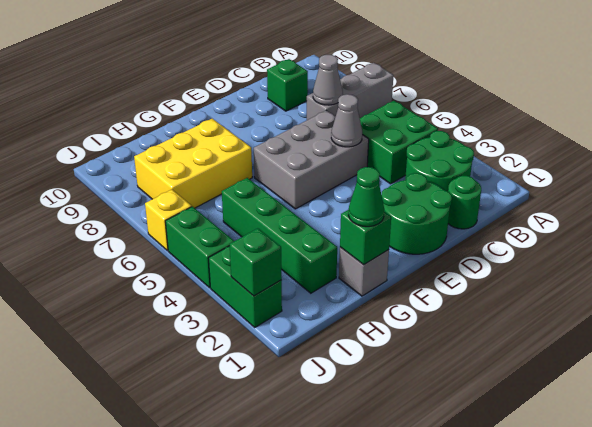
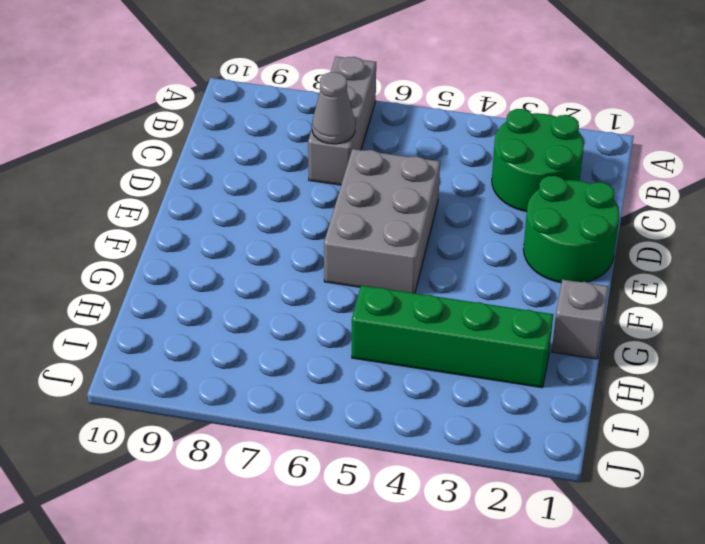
none -> green 2x2 brick [360,101,438,184]
none -> green 1x1 round brick [448,176,481,229]
none -> green 1x1 brick [267,59,308,111]

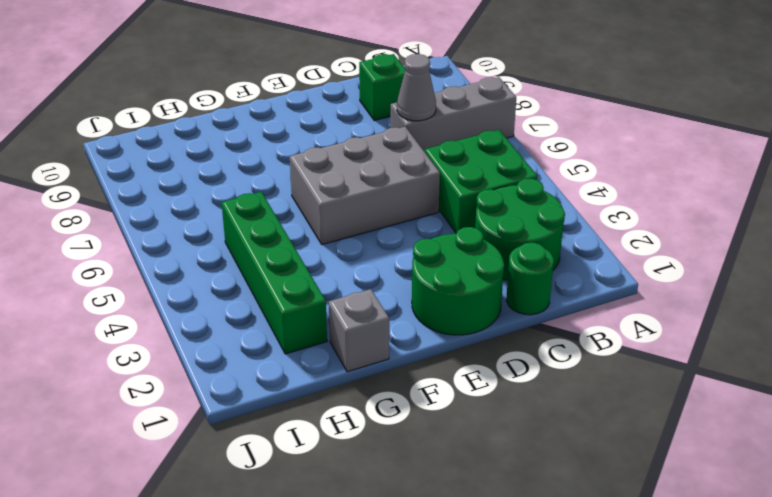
none -> yellow 2x3 brick [134,119,252,208]
none -> green 1x2 brick [209,246,282,327]
none -> green 1x2 brick [165,207,234,288]

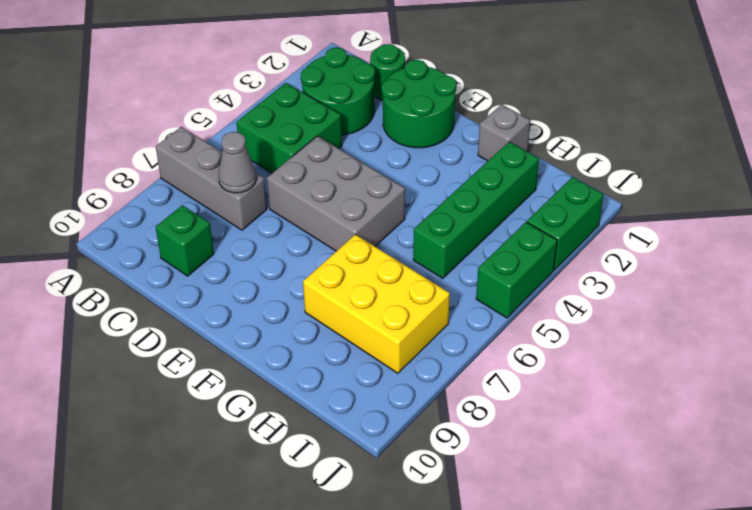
none -> yellow 1x1 brick [145,190,192,251]
none -> grey 1x1 cone [331,94,362,147]
none -> green 1x1 brick [340,210,391,265]

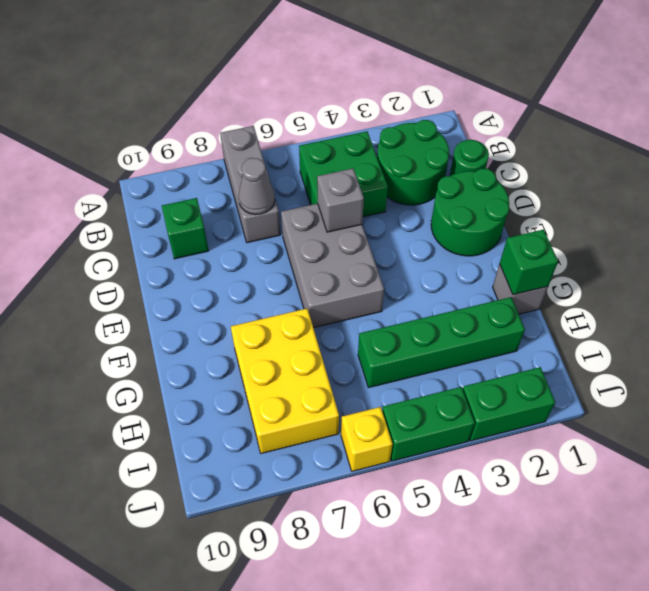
grey 1x1 brick [317,169,364,232] -> grey 1x1 cone [331,94,362,147]
none -> green 1x1 brick [230,228,282,296]
none -> green 1x1 cone [348,167,384,227]

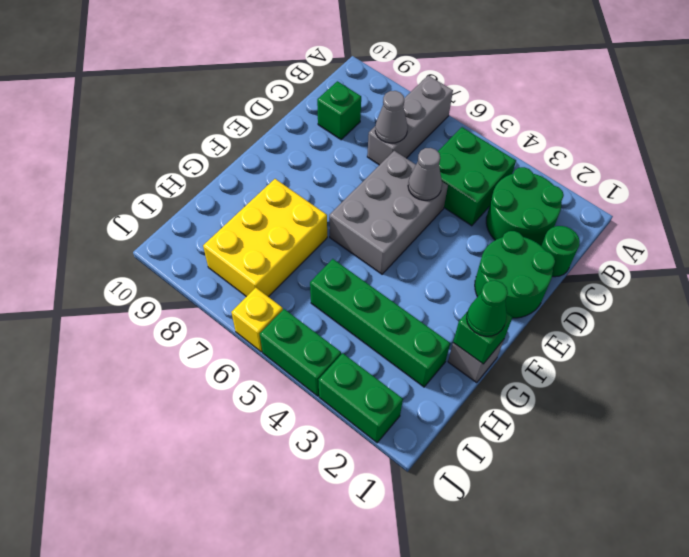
none -> green 1x1 brick [230,228,282,296]

